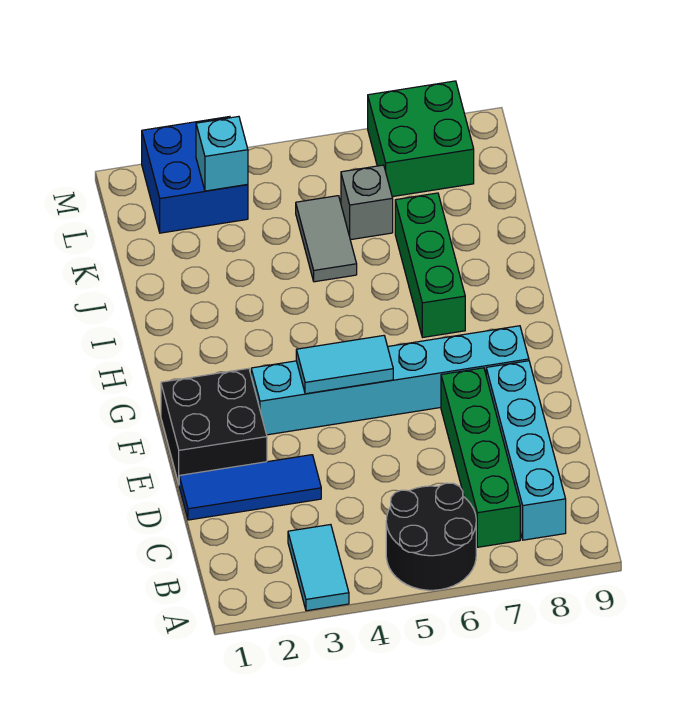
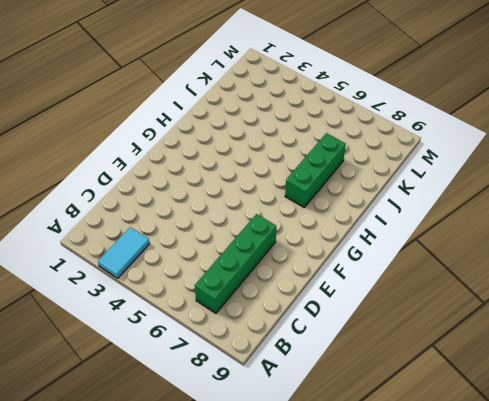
none -> black 2x2 round brick [386,483,476,590]
none -> cyan 1x4 brick [486,361,566,540]
none -> blue 1x3 tile [179,455,321,520]

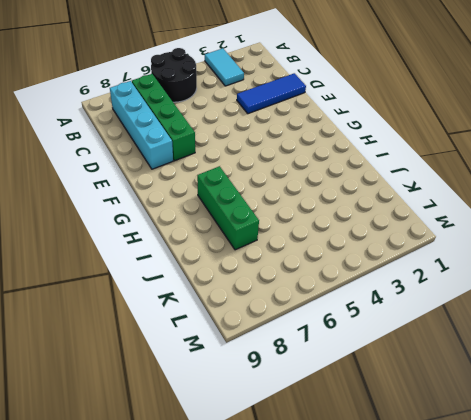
none -> black 2x2 brick [161,368,267,484]
none -> cyan 1x6 brick [251,326,529,435]
none -> grey 1x2 tile [296,196,357,282]

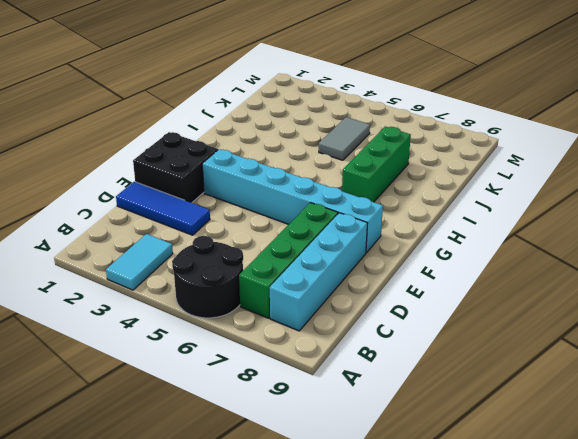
none -> grey 1x1 brick [341,165,393,240]
none -> blue 2x2 brick [142,117,248,233]
none -> green 2x2 brick [368,81,474,197]

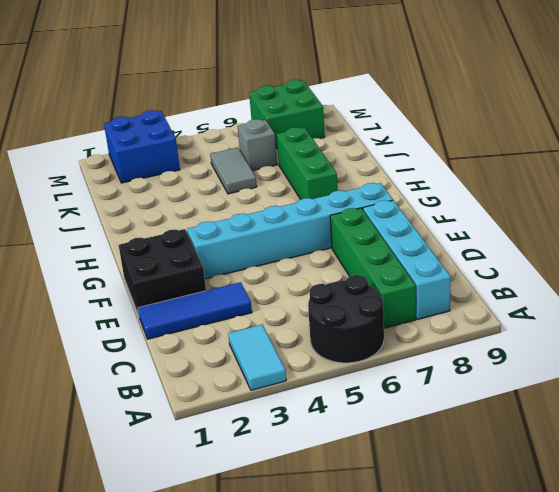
none -> cyan 1x2 tile [296,336,393,394]
none -> cyan 1x1 brick [196,116,248,191]

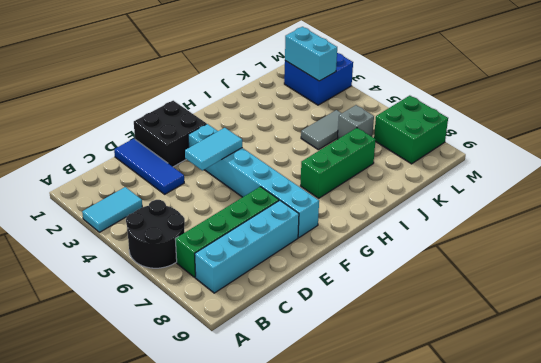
cyan 1x2 tile [185,128,242,170] -> cyan 1x2 tile turned to [296,336,393,394]
cyan 1x2 brick [285,27,337,81] -> cyan 1x1 brick [196,116,248,191]

